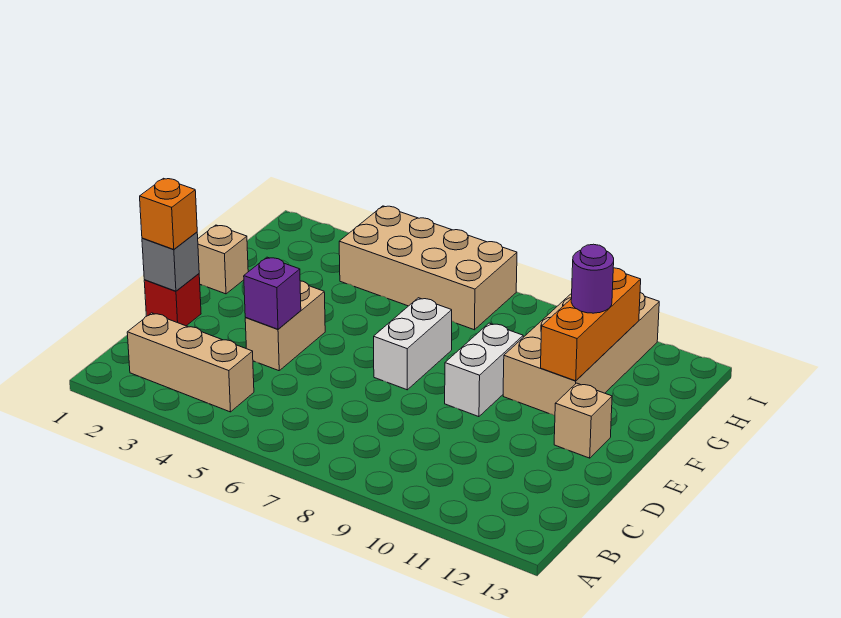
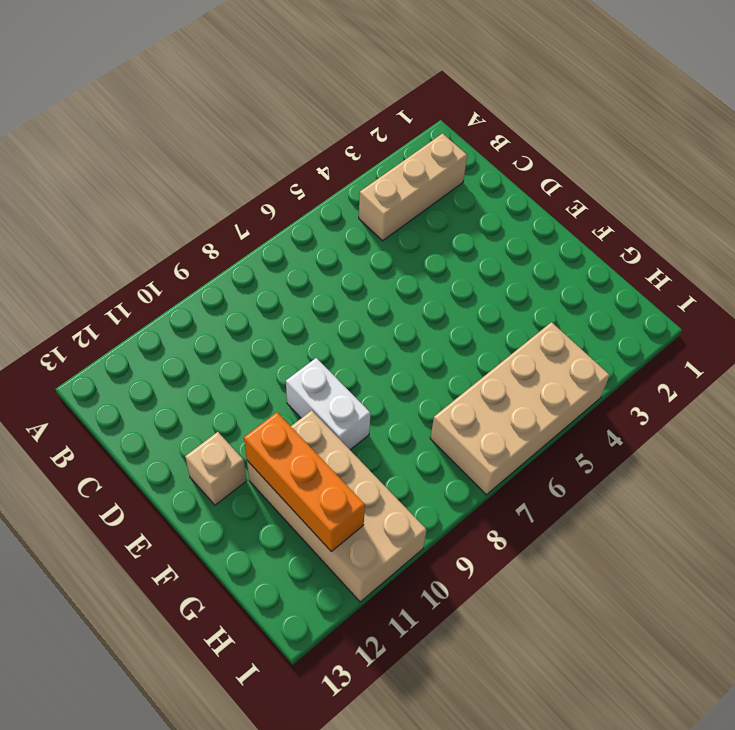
none -> red 1x1 brick [144,274,201,326]
none -> tan 1x2 brick [245,281,325,371]
none -> white 1x2 brick [374,298,452,390]

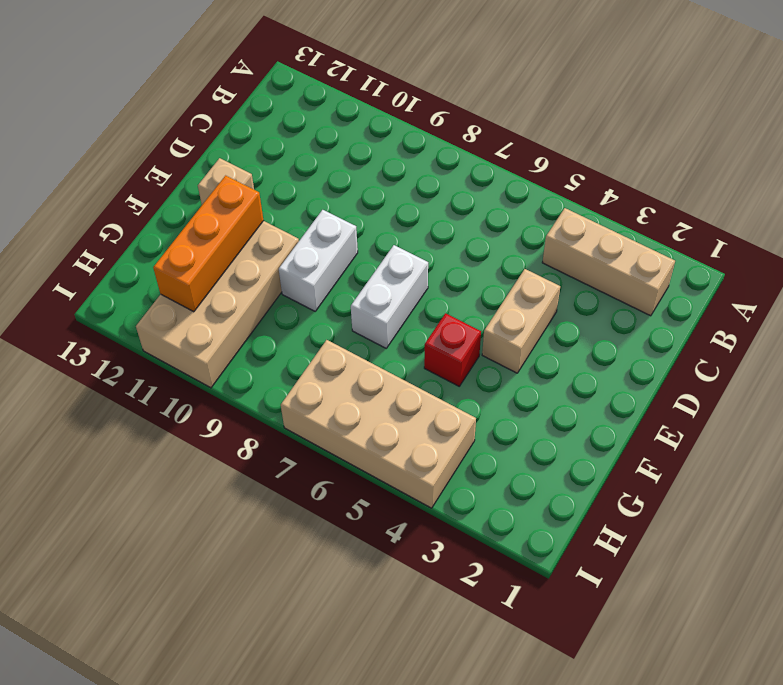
red 1x1 brick [424,313,481,386] -> red 1x1 brick moved to [144,274,201,326]
none -> tan 1x1 brick [198,225,248,294]
none -> grey 1x1 brick [142,232,199,291]
none -> purple 1x1 brick [244,257,301,329]

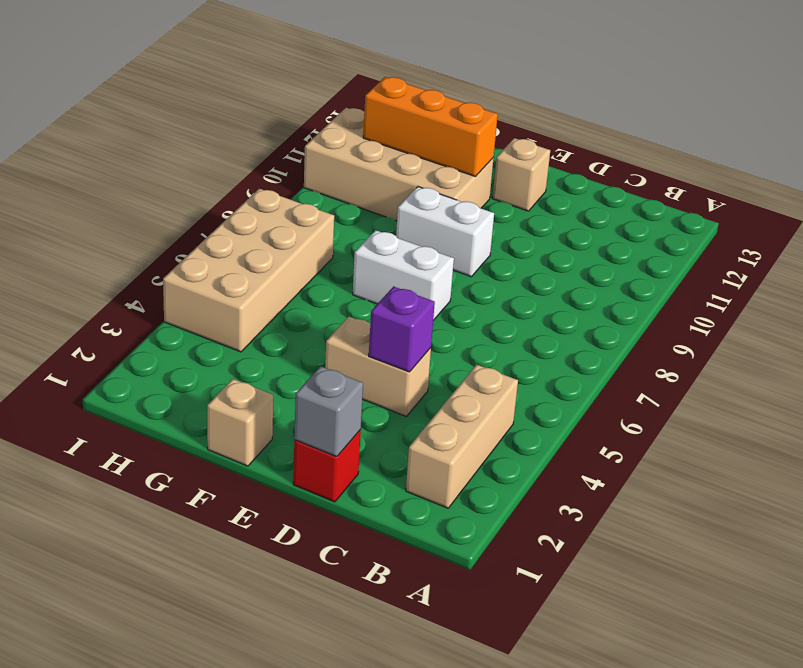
none -> orange 1x1 brick [140,178,197,249]
none -> purple 1x1 round brick [571,244,614,313]

